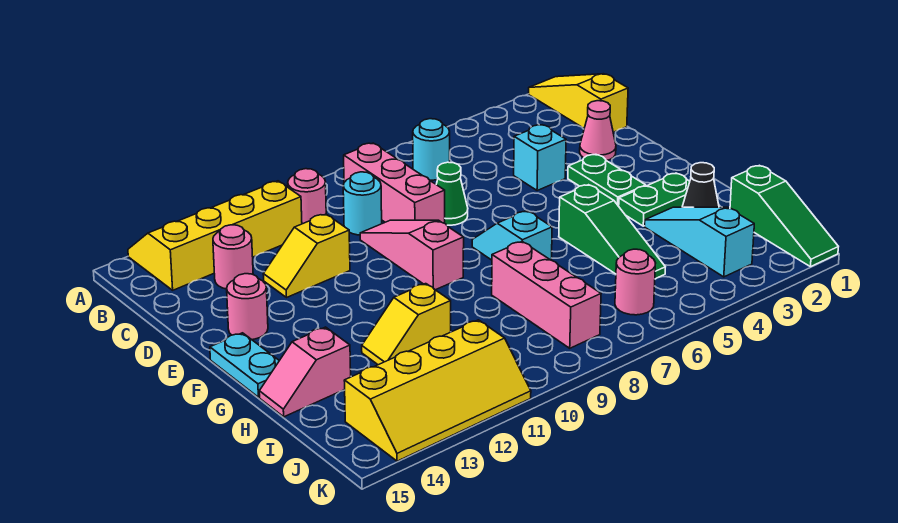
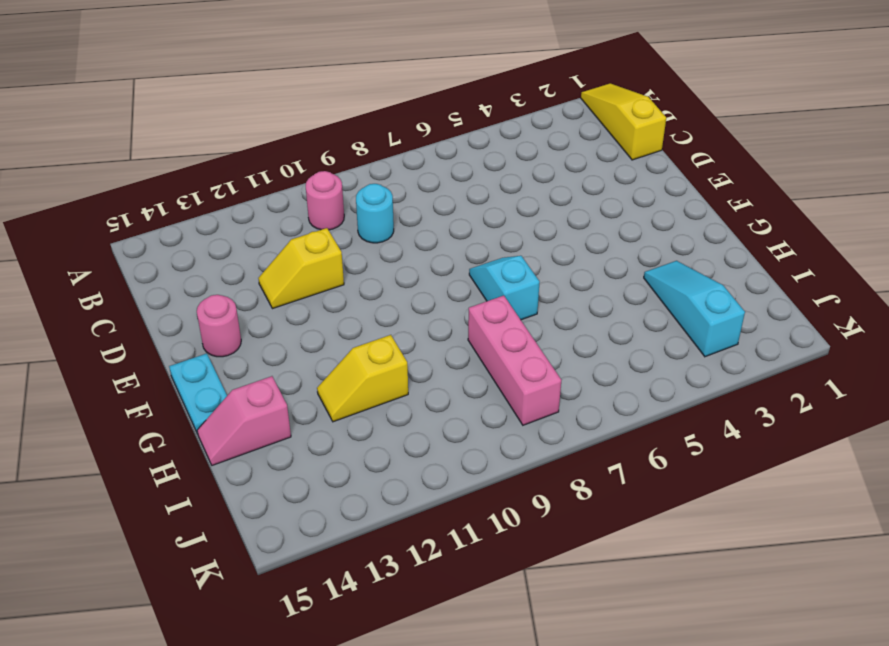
none -> yellow 2x4 slope [128,181,302,290]
none -> cyan 1x1 round brick [413,119,450,180]
none -> pink 1x3 brick [344,143,445,223]

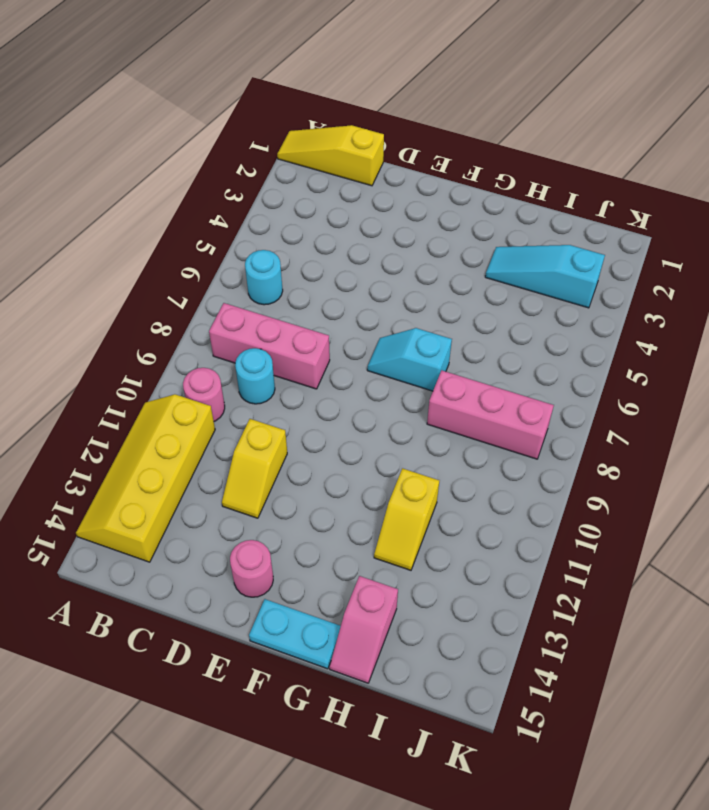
none -> pink 1x1 round brick [213,225,253,289]
none -> pink 1x1 cone [580,101,616,161]
none -> cyan 1x1 brick [514,125,566,191]

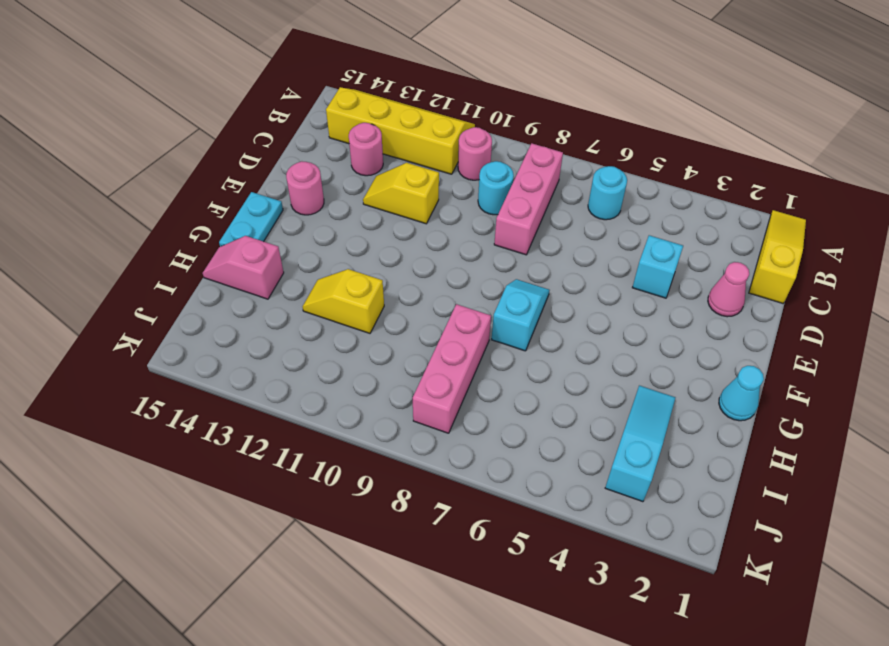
cyan 1x1 cone [719,366,764,421] -> none
none -> green 1x1 cone [436,162,468,225]
none -> pink 1x3 slope [360,220,464,290]
none -> green 1x2 plate [568,155,646,206]

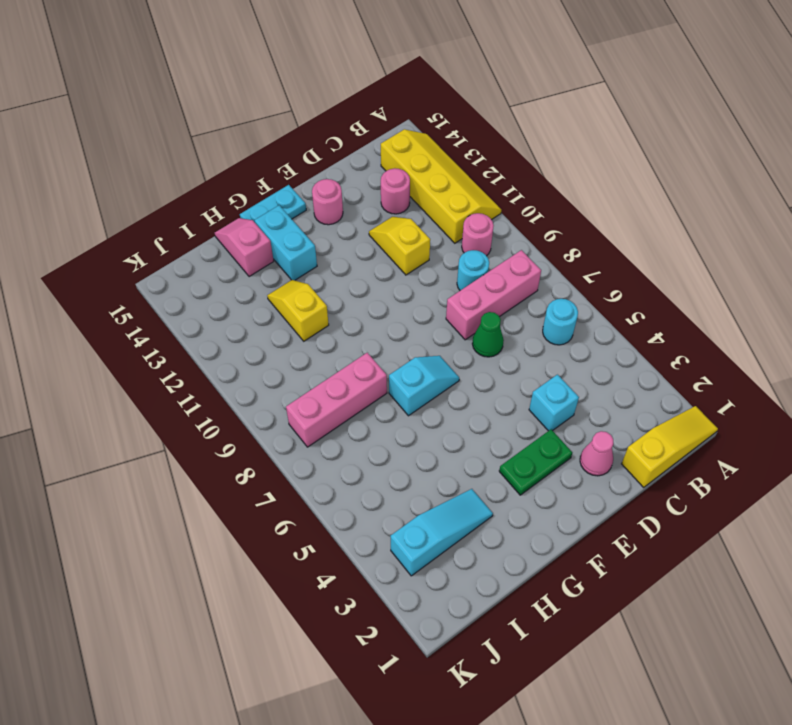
cyan 1x2 brick [255,205,317,280] -> none
none -> pink 1x3 slope [360,220,464,290]
none -> green 1x2 plate [619,173,690,226]
none -> green 1x3 slope [559,185,665,279]

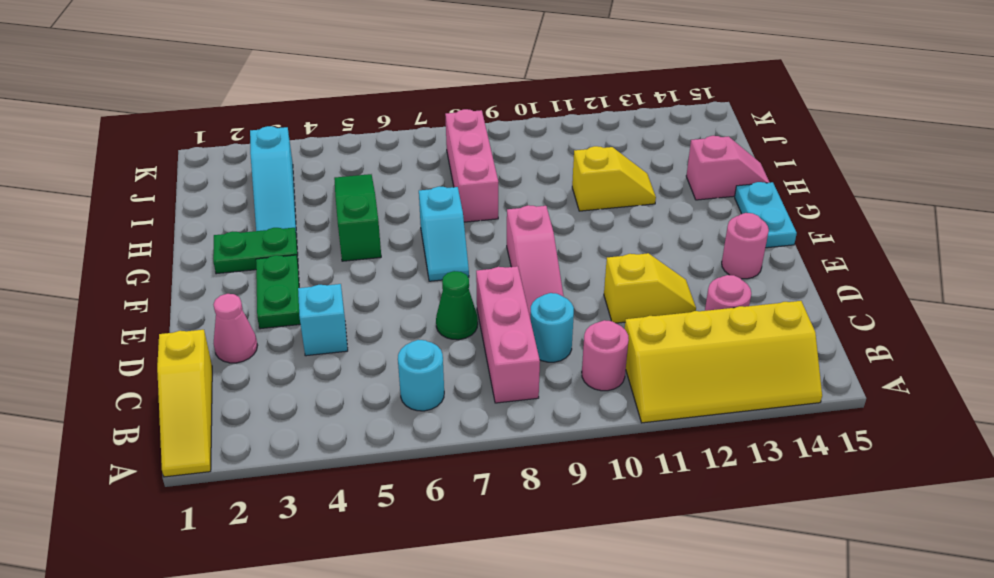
none -> black 1x1 cone [682,163,719,207]
none -> green 1x3 slope [730,165,838,267]
none -> pink 1x1 round brick [615,249,655,315]

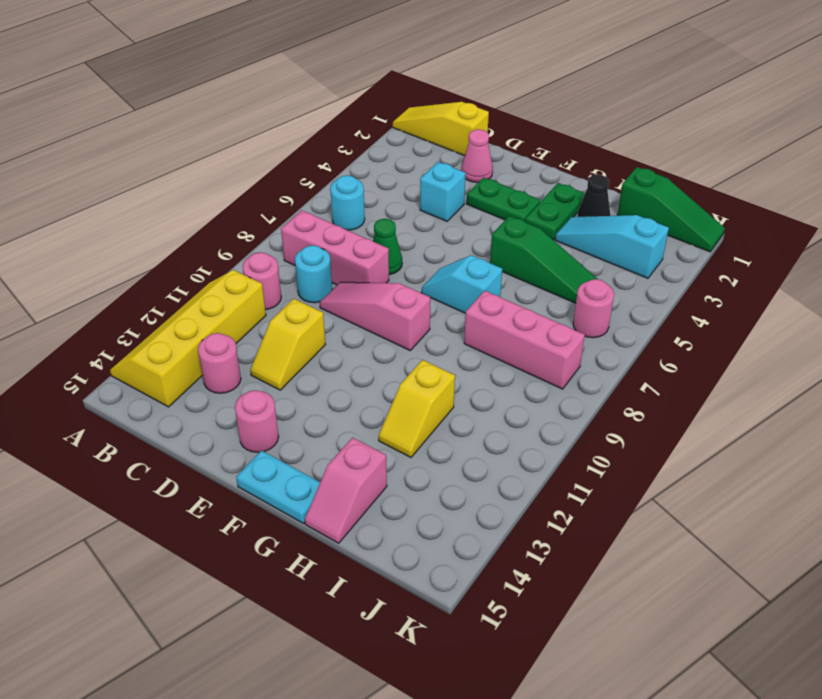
none -> yellow 2x4 slope [344,320,531,461]

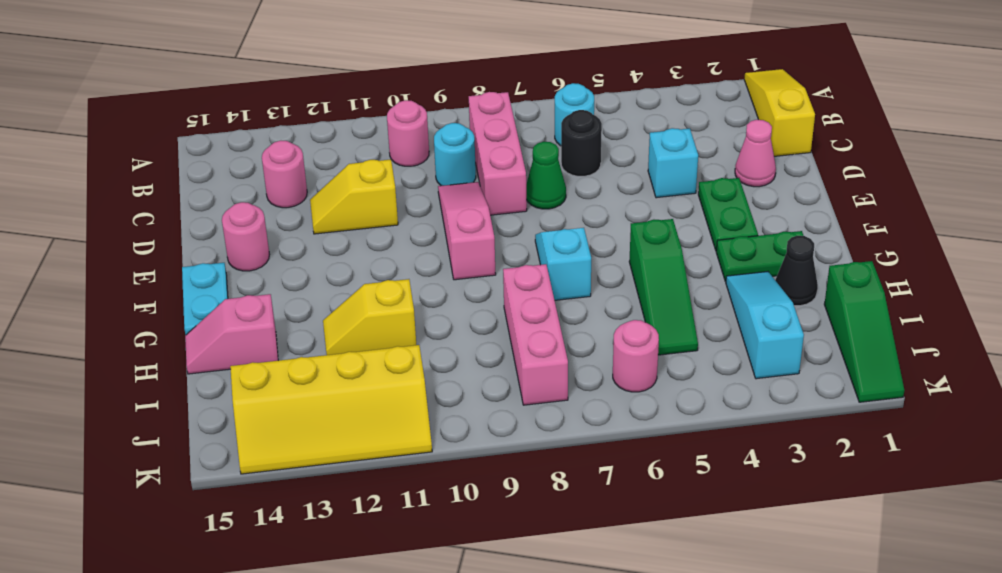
black 1x1 round brick [561,110,602,176] -> none
none -> yellow 2x4 slope [128,181,302,290]

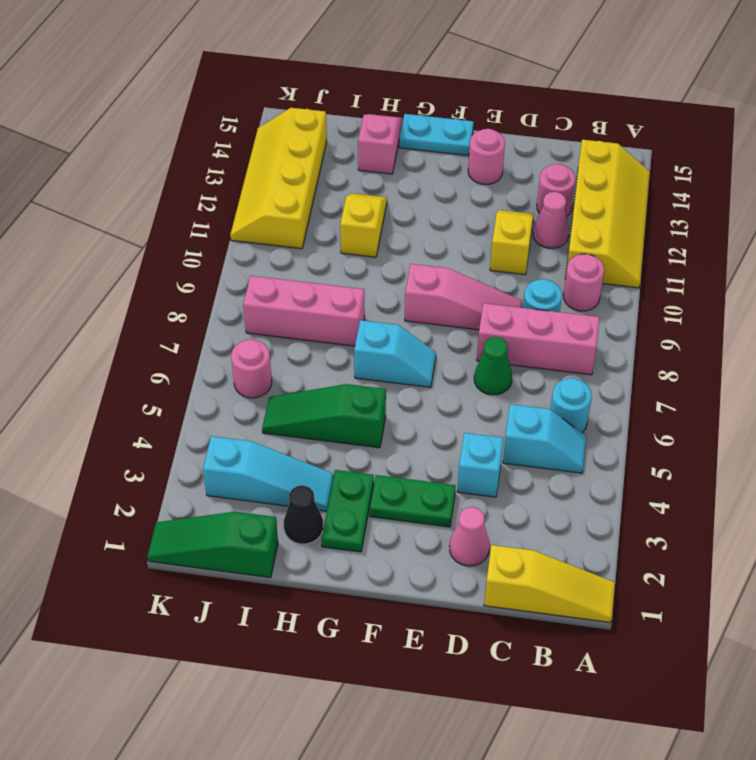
cyan 1x2 slope [503,404,586,473] -> none
pink 1x1 cone [533,192,569,248] -> none

